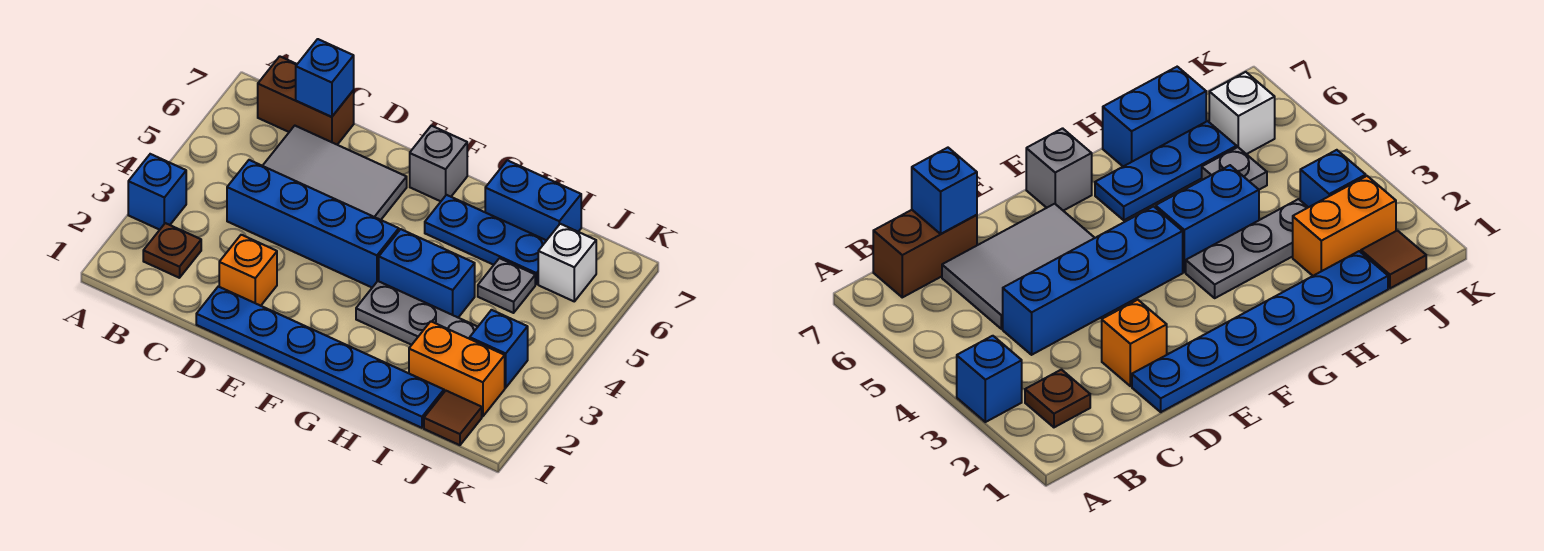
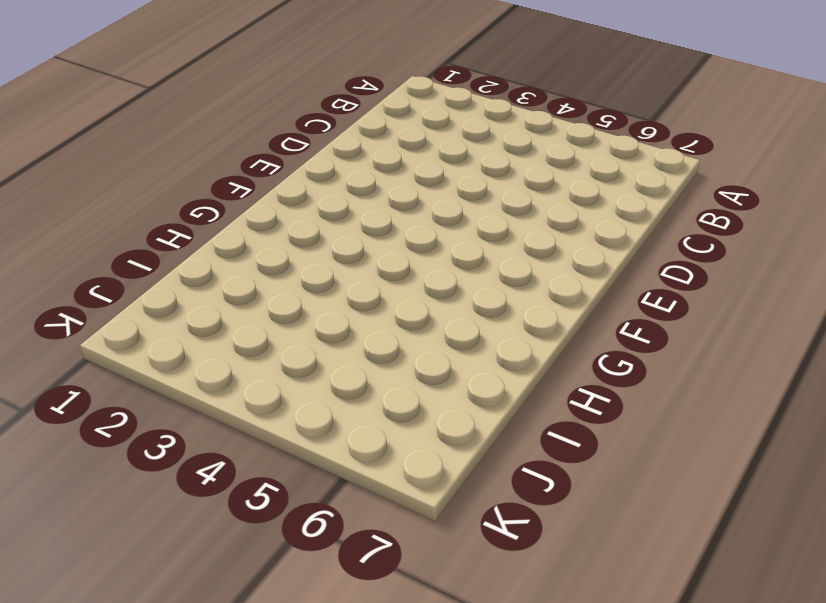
none -> blue 1x1 brick [128,154,186,230]
none -> brown 1x1 plate [143,223,201,278]
none -> brown 1x2 brick [258,56,354,145]

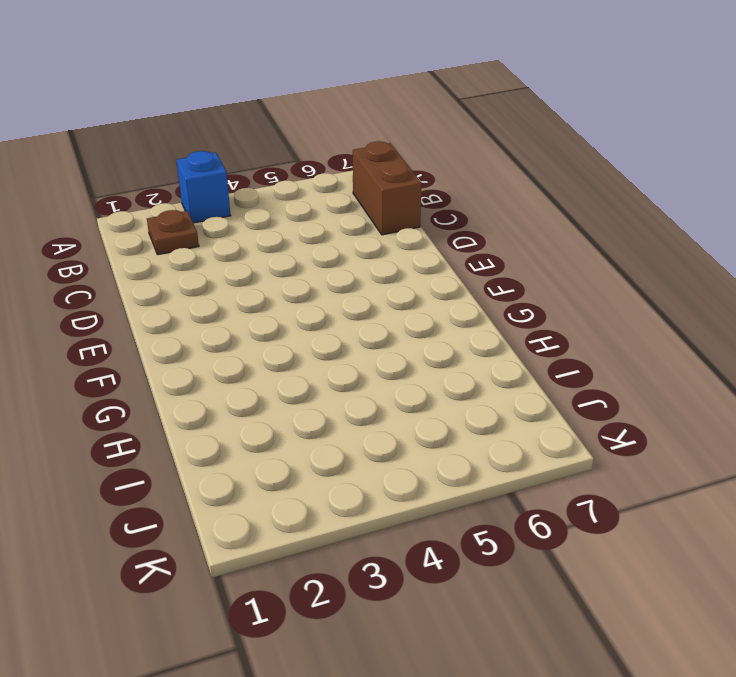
none -> blue 1x4 brick [227,160,399,287]
none -> grey 2x3 tile [263,126,407,220]
none -> blue 1x6 plate [196,286,444,428]

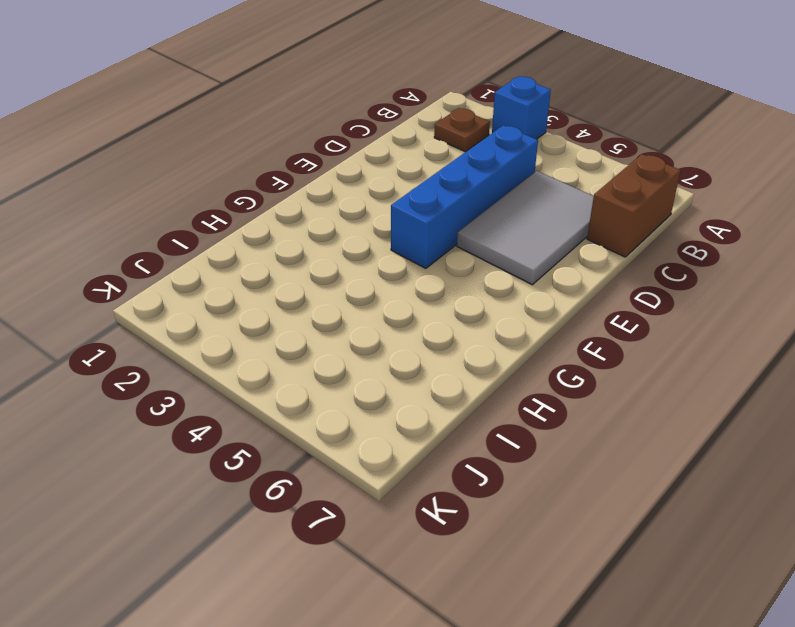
none -> blue 1x6 plate [196,286,444,428]
none -> orange 1x1 brick [219,235,277,306]
none -> grey 1x1 brick [410,126,467,201]

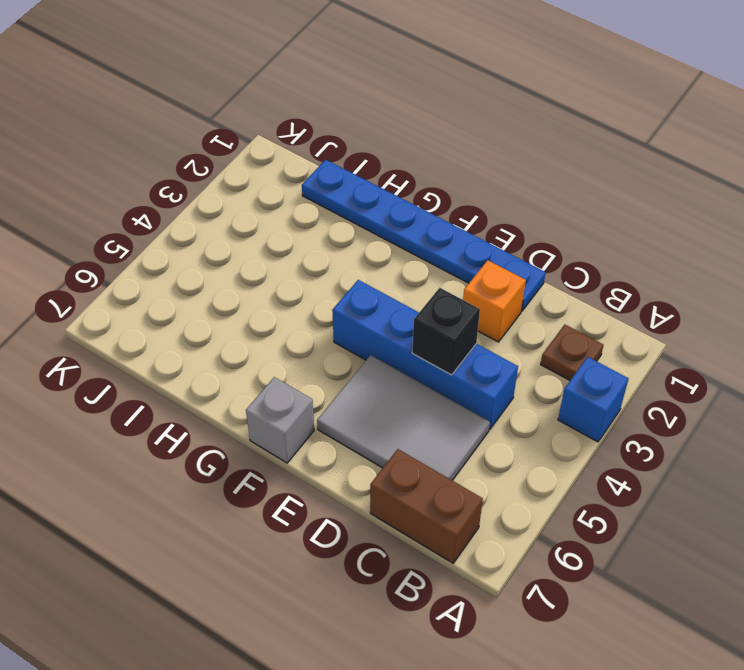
black 1x1 brick [412,288,480,375] -> none
none -> grey 1x3 plate [356,281,478,345]
none -> blue 1x2 brick [379,229,475,317]
none -> blue 1x3 plate [425,195,547,284]

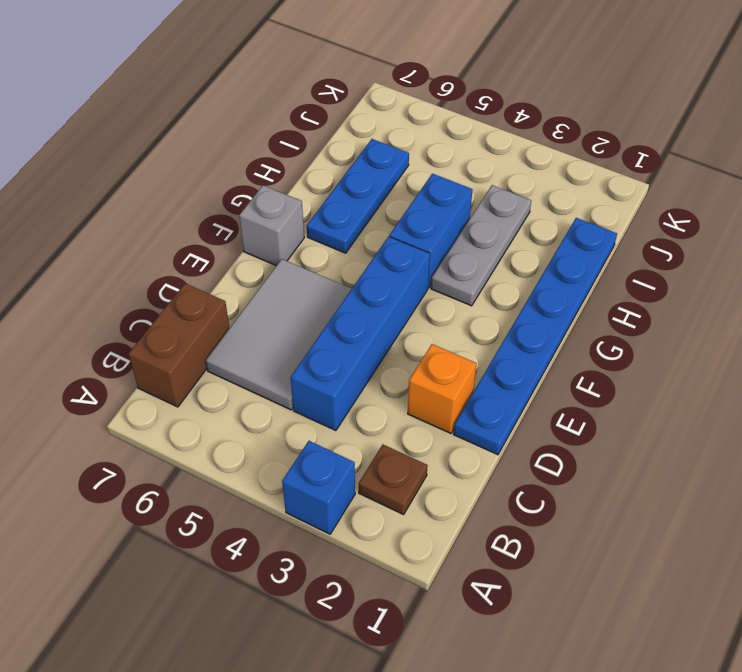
none -> blue 1x2 brick [485,160,581,240]
none -> orange 1x2 brick [409,321,505,416]
none -> grey 1x1 plate [478,258,535,313]

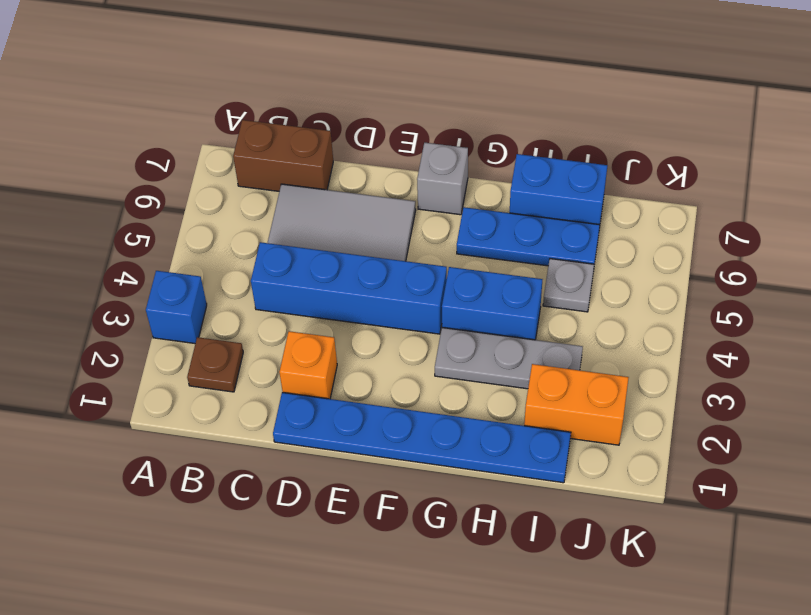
none -> brown 1x1 tile [424,391,482,445]
none -> blue 1x1 brick [470,310,528,388]
none -> white 1x1 brick [538,224,596,301]

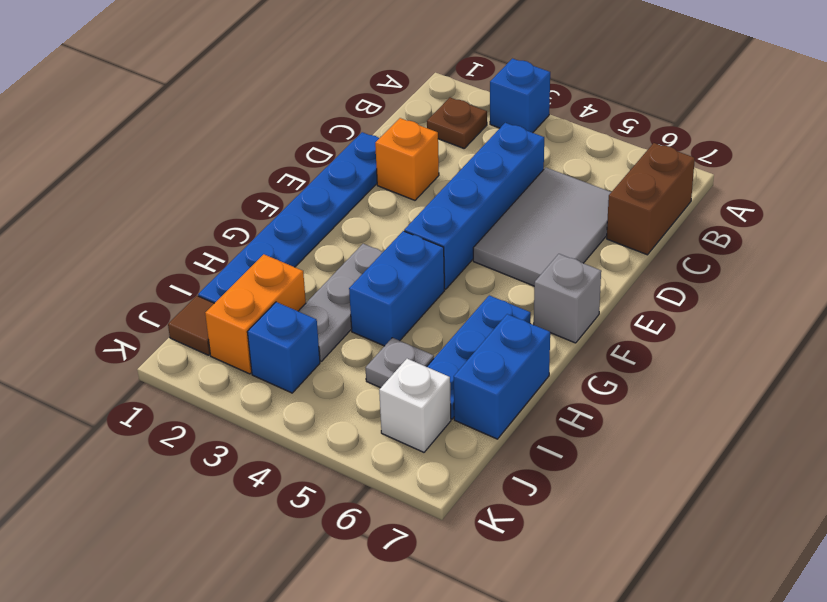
none -> blue 1x1 brick [296,39,354,117]

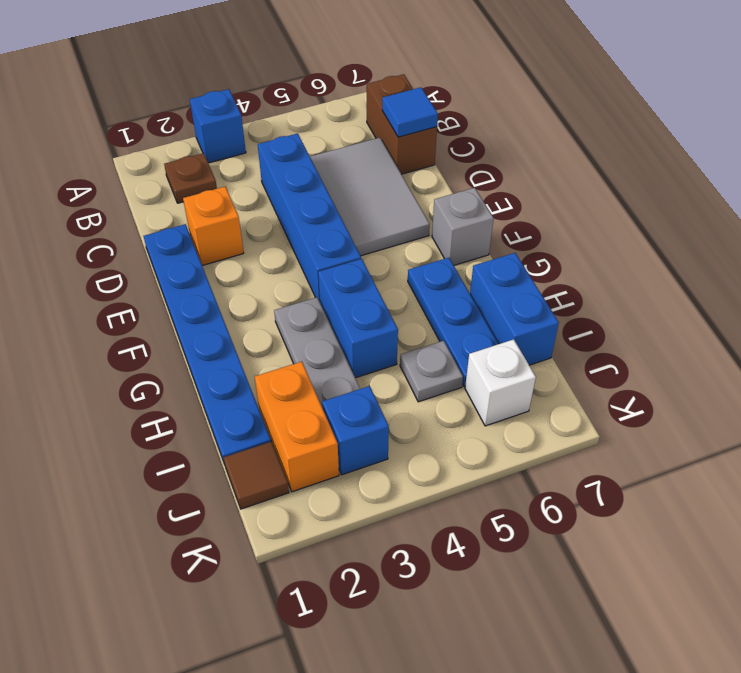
blue 1x1 tile [382,87,438,137] -> blue 1x1 brick [296,39,354,117]

